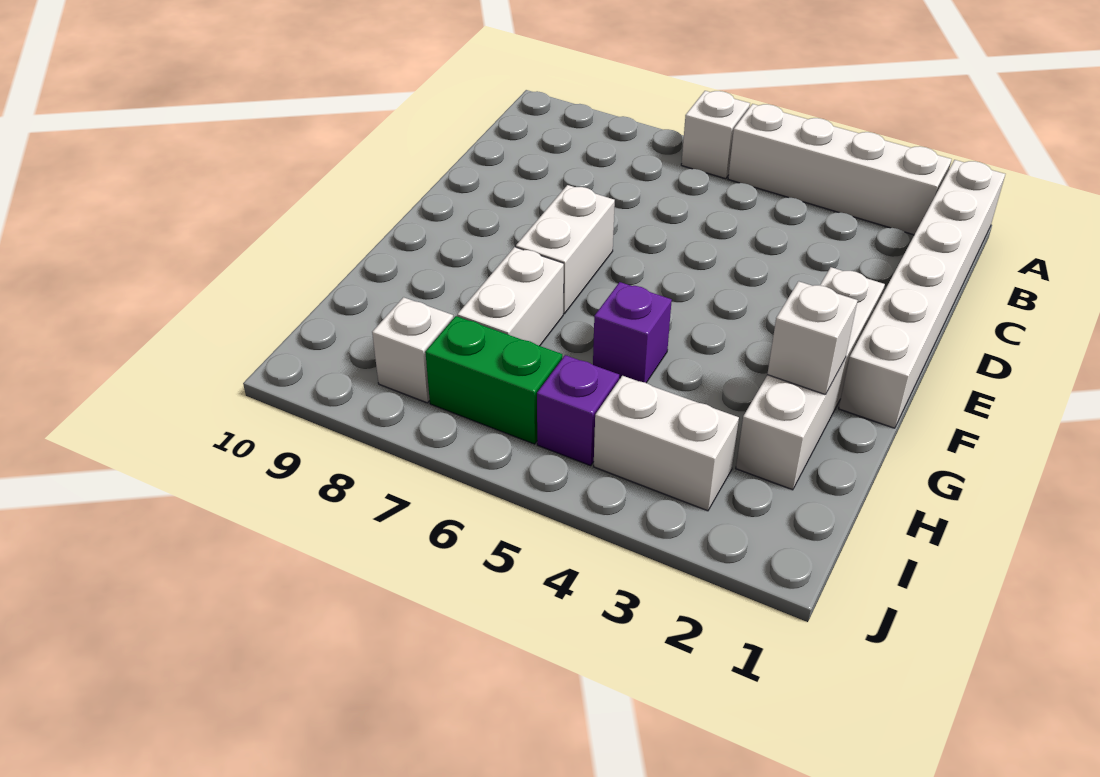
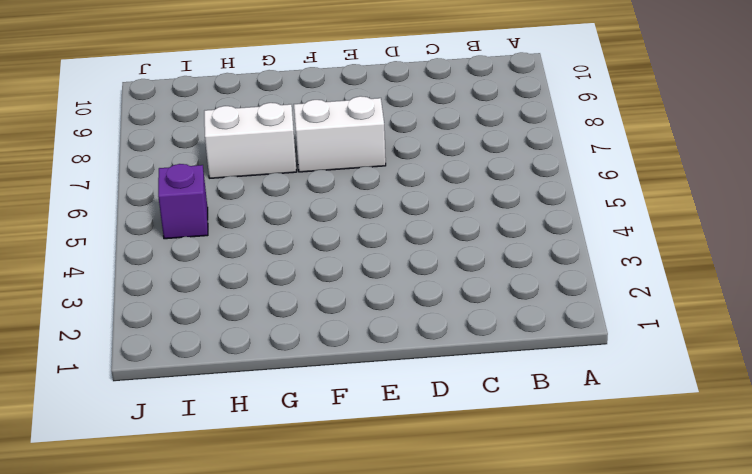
none -> white 1x6 brick [839,160,1005,428]
none -> white 1x4 brick [728,104,952,235]
none -> white 1x1 brick [681,91,750,179]

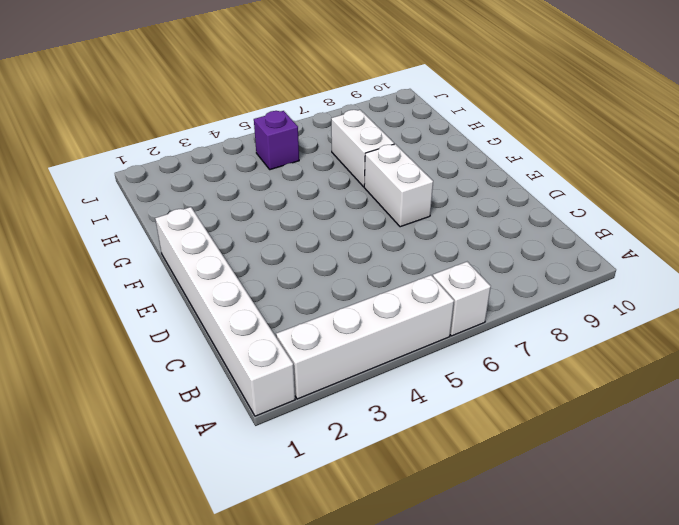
none -> white 1x4 brick [736,267,885,490]
none -> purple 1x1 brick [593,282,672,383]
none -> white 1x2 brick [594,376,739,511]

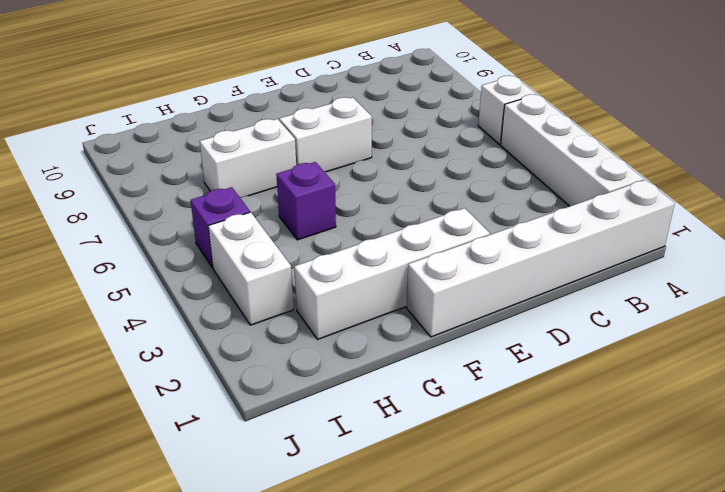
none -> green 1x2 brick [425,316,562,444]
none -> white 1x1 brick [372,297,453,403]
none -> white 1x1 brick [767,281,858,395]

